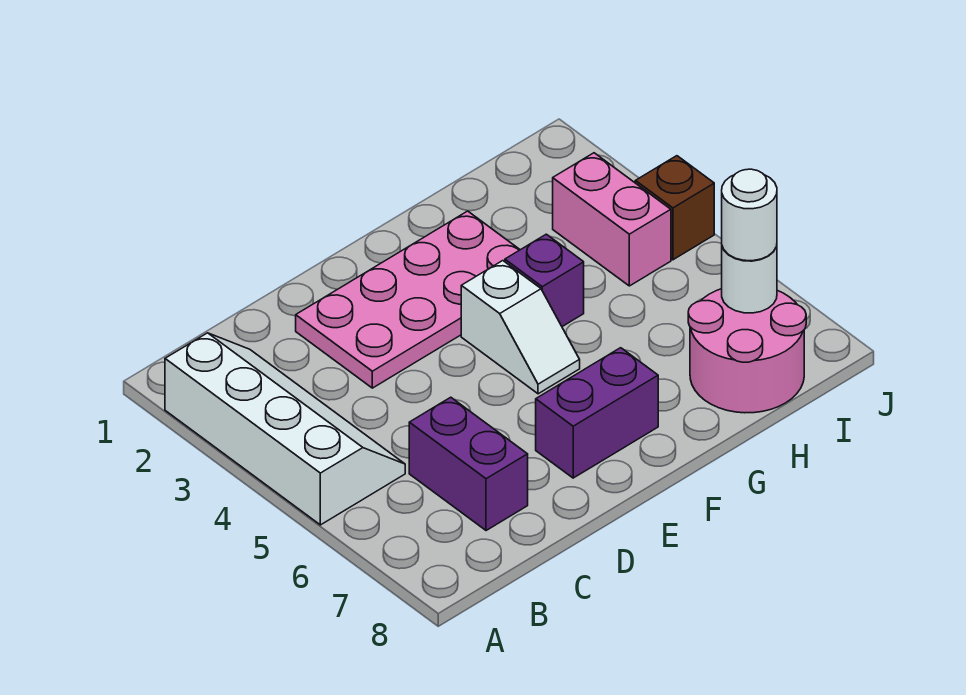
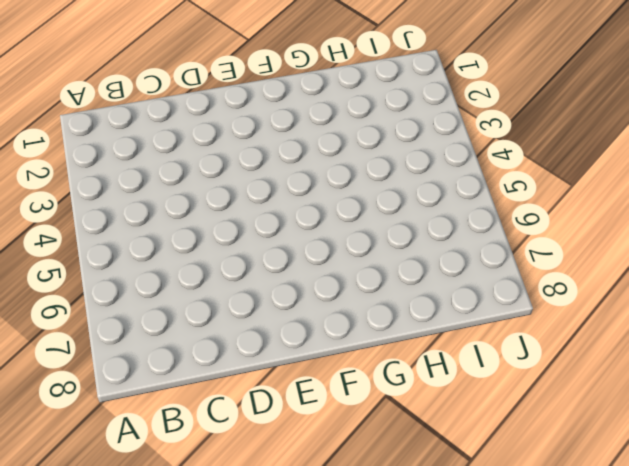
none -> white 2x4 slope [165,333,405,525]
none -> purple 1x2 brick [409,397,528,531]

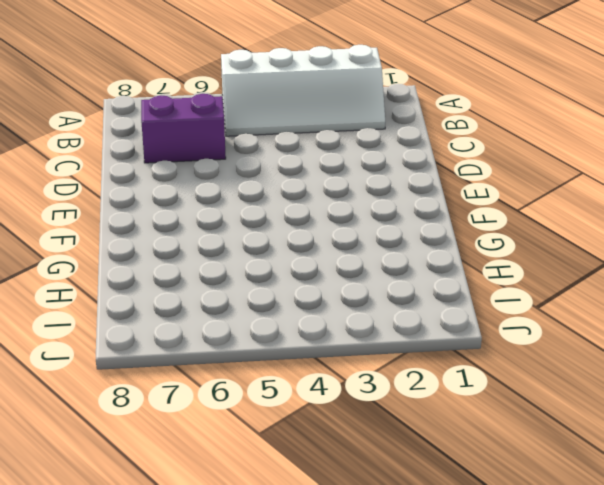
none -> pink 2x4 plate [296,211,520,388]
none -> purple 1x2 brick [536,348,658,478]

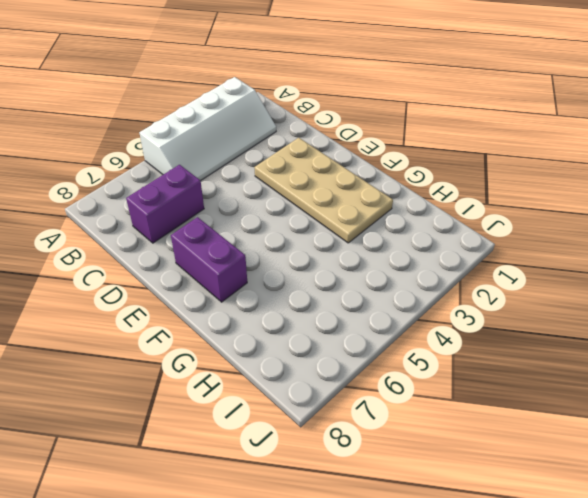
tan 2x4 plate [254,138,393,243] -> pink 2x4 plate [296,211,520,388]
none -> white 1x2 slope [461,261,580,394]
none -> purple 1x1 brick [505,234,584,327]

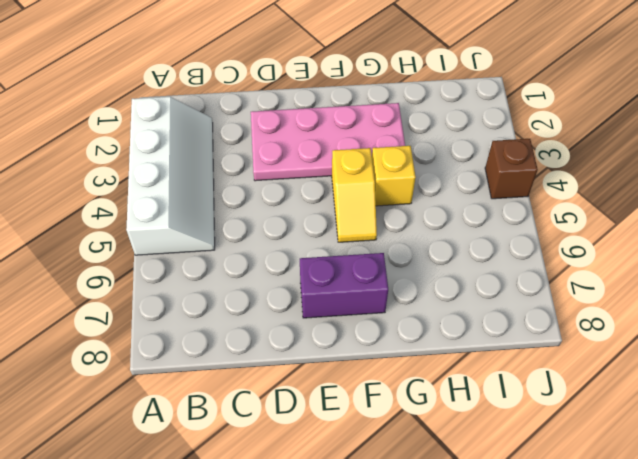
yellow 1x2 slope [332,148,377,242] -> white 1x2 slope [461,261,580,394]
yellow 1x1 brick [372,146,416,206] -> purple 1x1 brick [505,234,584,327]
none -> purple 1x2 brick [409,397,528,531]
none -> pink 2x2 round brick [688,289,806,413]

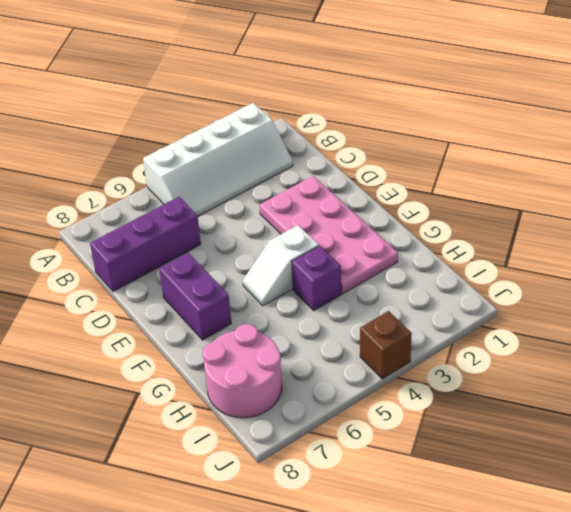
purple 1x3 brick [90,197,201,291] -> purple 1x2 brick [409,397,528,531]
none -> pink 1x2 brick [553,153,671,286]
none -> white 1x1 round brick [722,247,777,313]

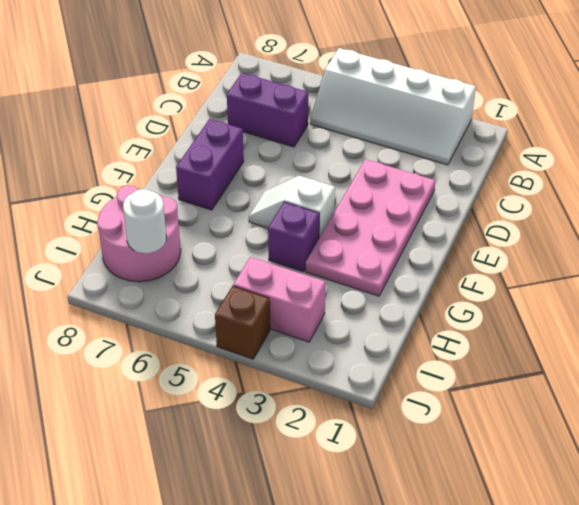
none -> white 1x1 round brick [722,169,777,261]

